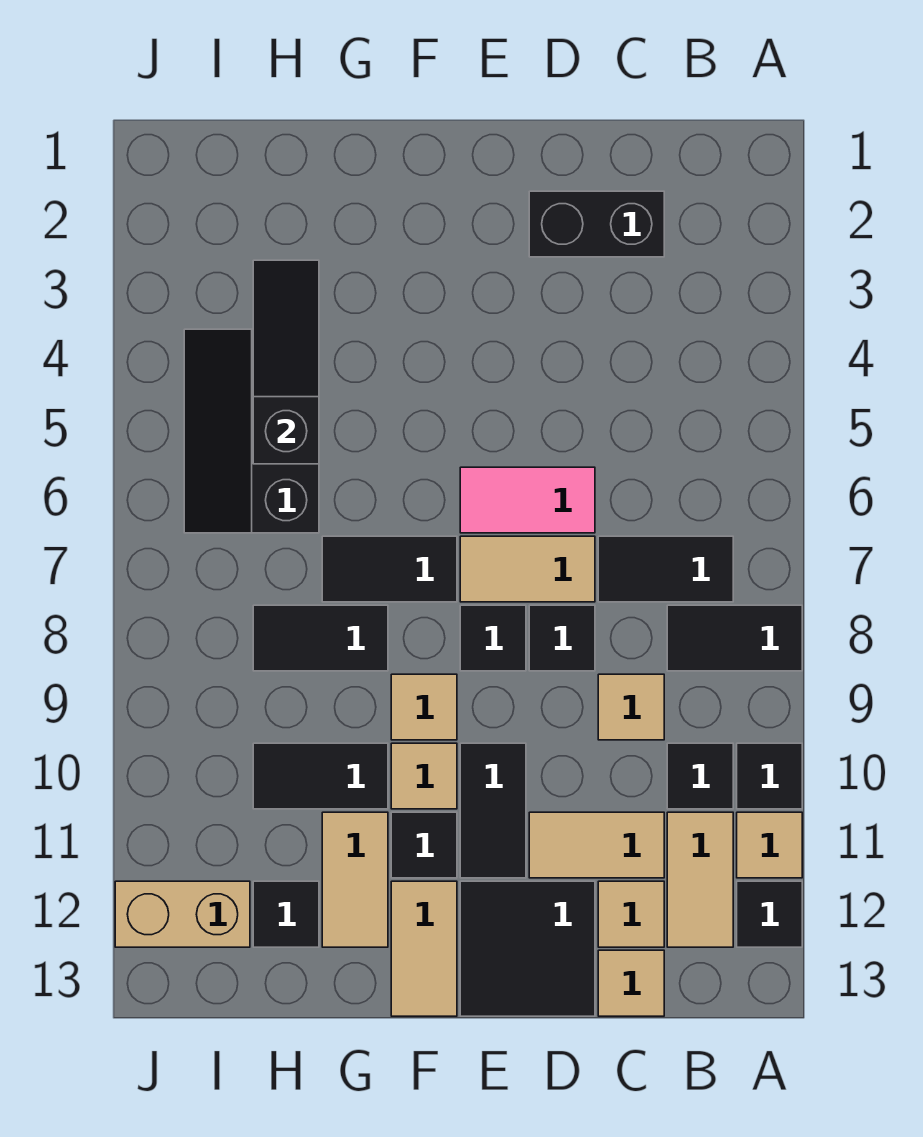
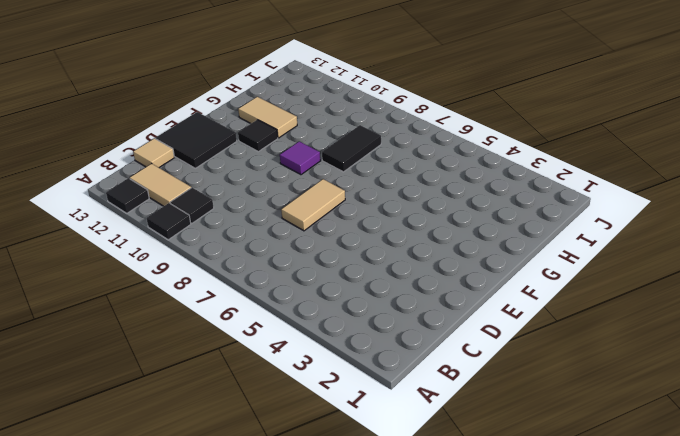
purple 1x1 tile [280,141,320,175] -> tan 1x1 tile [391,674,457,740]
none -> black 1x2 tile [667,605,802,671]
none -> tan 1x1 tile [737,812,802,878]
none -> black 1x2 tile [598,536,733,602]
none -> black 1x2 brick [529,191,664,257]

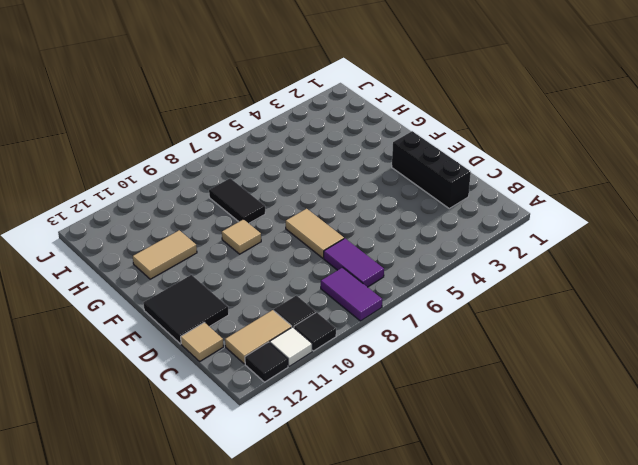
purple 1x2 tile [321,267,382,321] -> black 1x2 tile [667,605,802,671]
white 1x1 tile [270,327,312,366] -> tan 1x1 tile [737,812,802,878]
purple 1x2 tile [324,239,384,287] -> black 1x2 tile [598,536,733,602]
black 1x3 brick [392,131,471,208] -> black 1x2 brick [529,191,664,257]
none -> tan 1x1 tile [598,674,664,740]
none -> tan 1x2 tile [529,812,664,878]
none -> tan 1x1 tile [598,881,664,947]
none -> pink 1x2 tile [460,467,595,533]

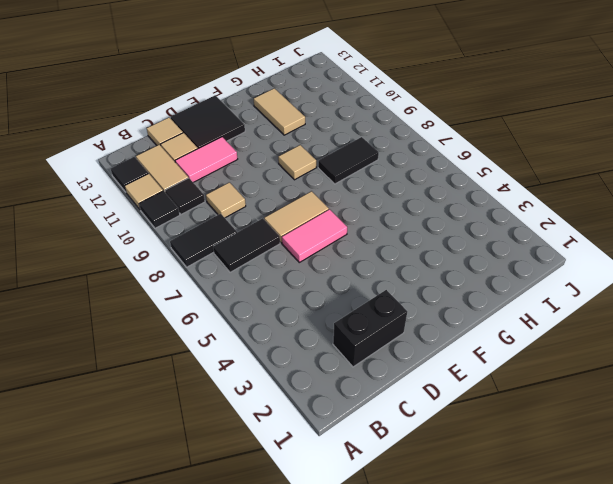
pink 1x2 tile [175,137,237,182] -> tan 1x2 tile [529,812,664,878]
none -> black 1x1 tile [529,605,595,671]
none -> black 1x1 tile [460,605,526,671]
none -> black 1x2 tile [460,743,526,878]
none -> black 1x2 tile [322,536,457,602]

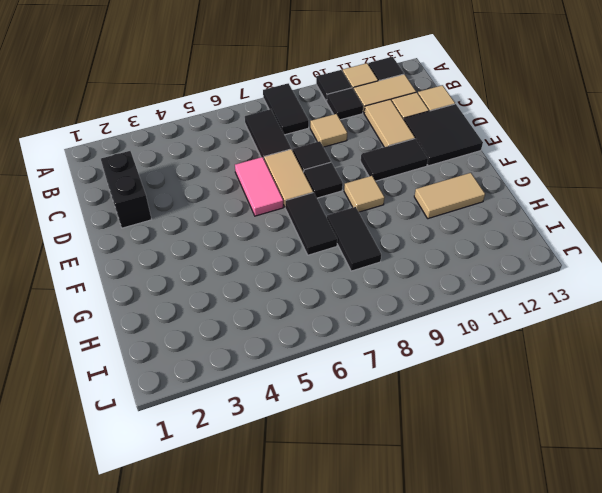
none -> tan 1x1 tile [391,743,457,809]
none -> black 1x1 tile [391,812,457,878]
none -> tan 1x2 tile [391,881,457,1016]
none -> black 1x2 tile [253,743,388,809]

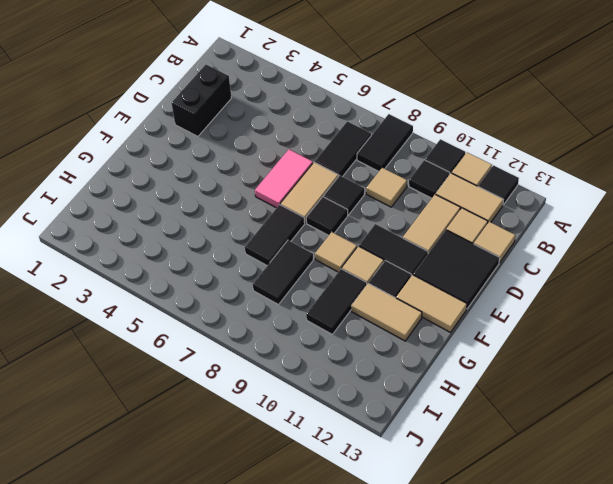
none -> black 2x3 slope [184,329,319,533]
none -> black 1x1 tile [253,881,319,947]
none -> tan 1x2 brick [115,881,250,947]
none -> black 1x3 slope [253,260,319,464]

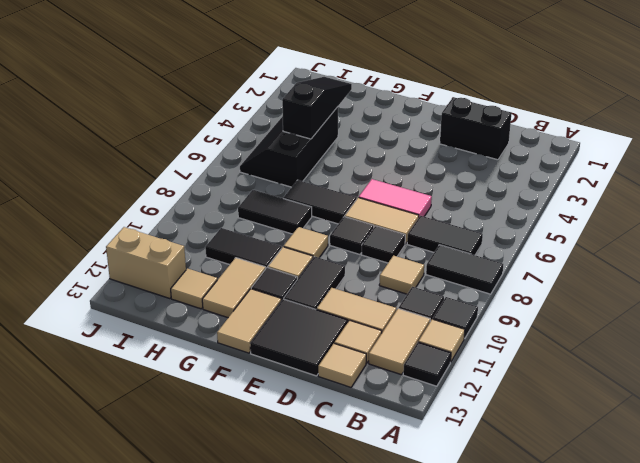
tan 1x1 tile [171,269,217,309] -> black 1x1 tile [253,881,319,947]

